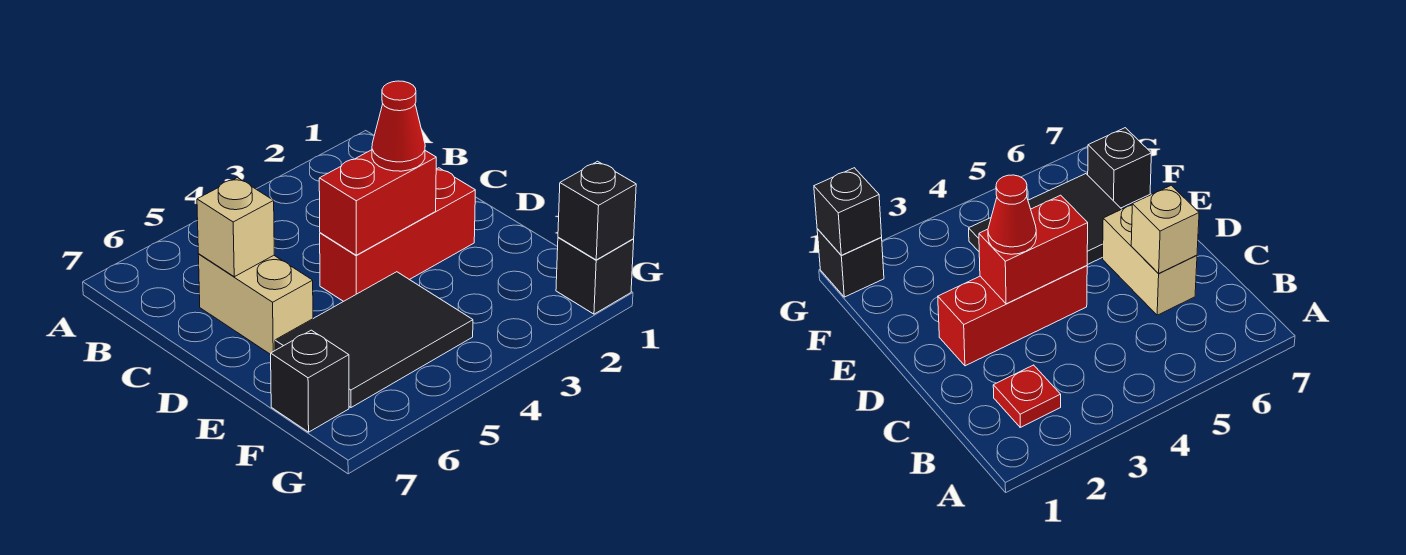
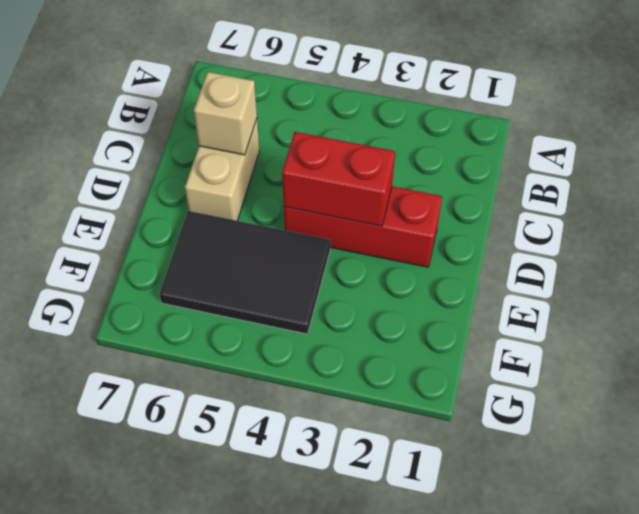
none -> red 1x1 plate [993,365,1061,427]
none -> black 1x1 brick [271,330,349,432]

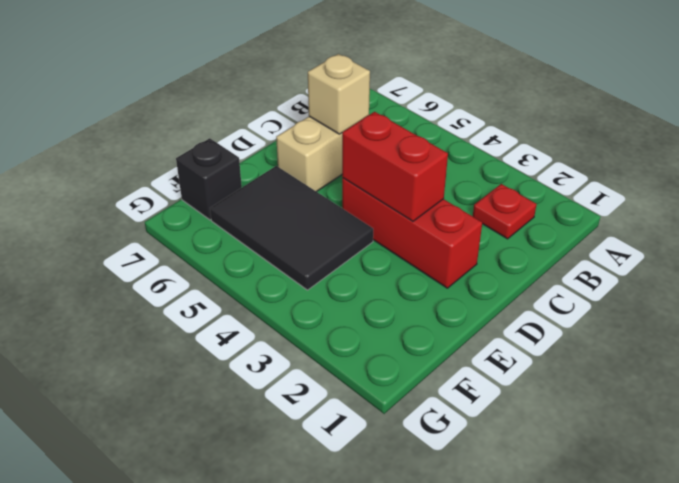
none -> black 1x1 brick [556,237,634,314]
none -> black 1x1 brick [558,161,636,260]

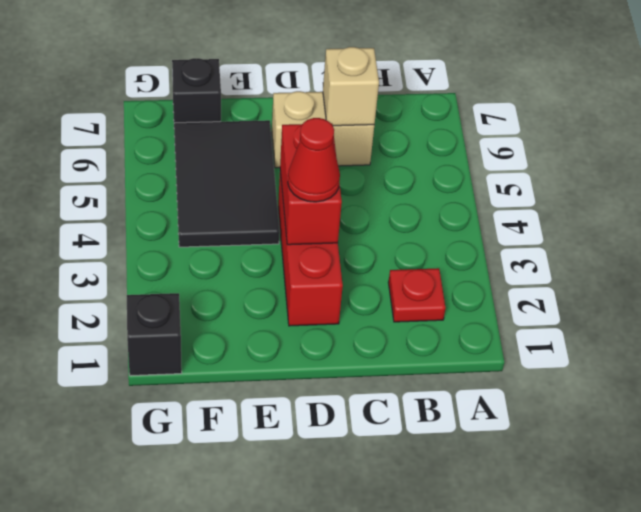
none -> black 1x1 brick [558,161,636,260]

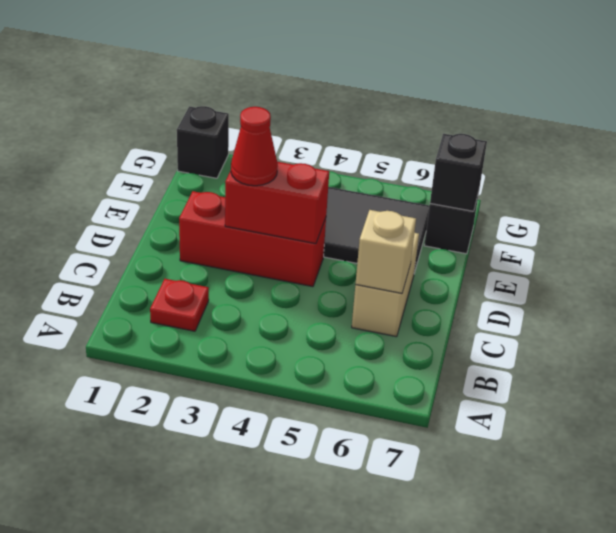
black 1x1 brick [430,134,487,211] -> black 1x1 brick moved to [558,161,636,260]

